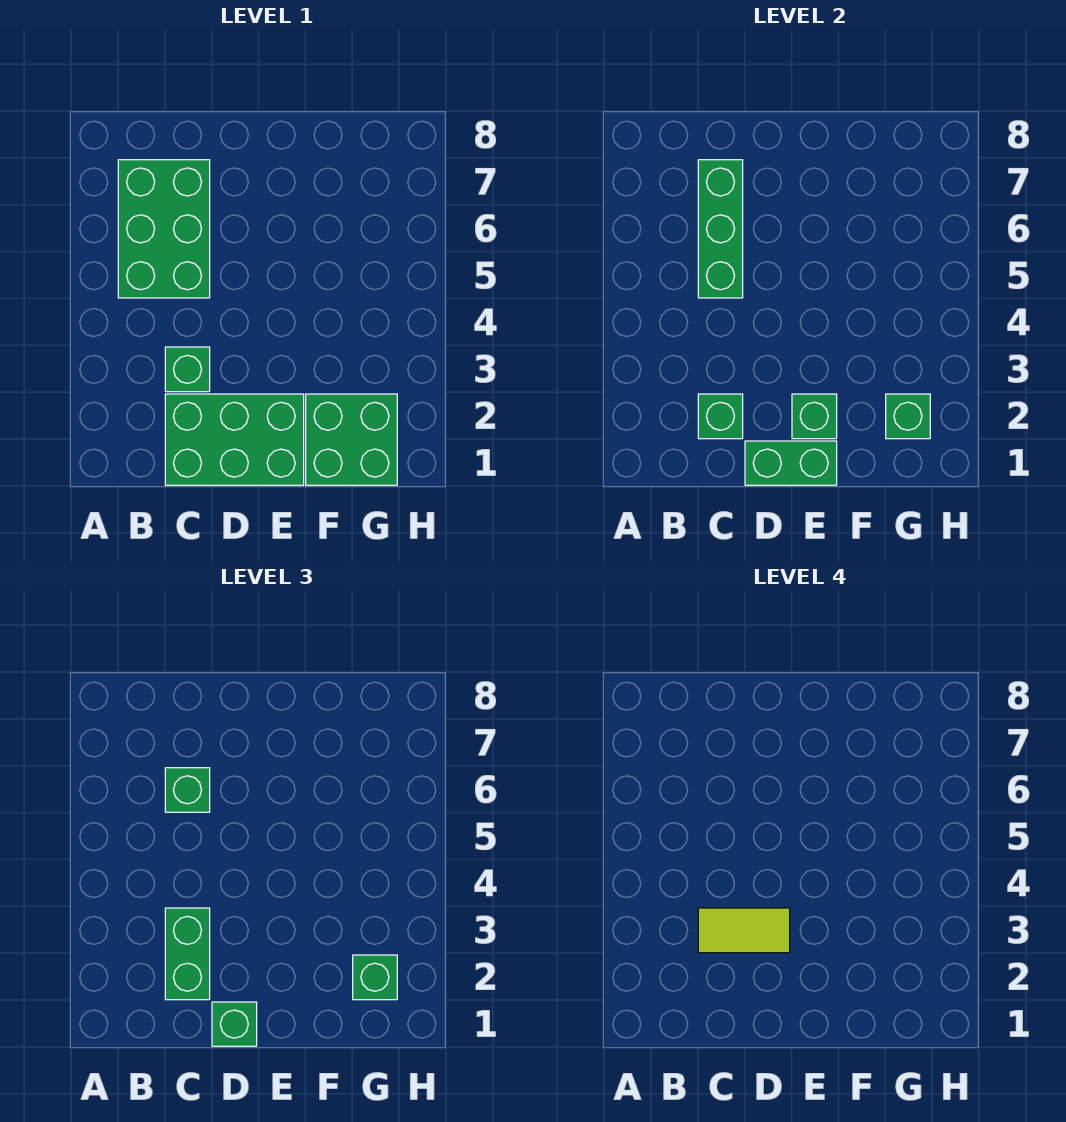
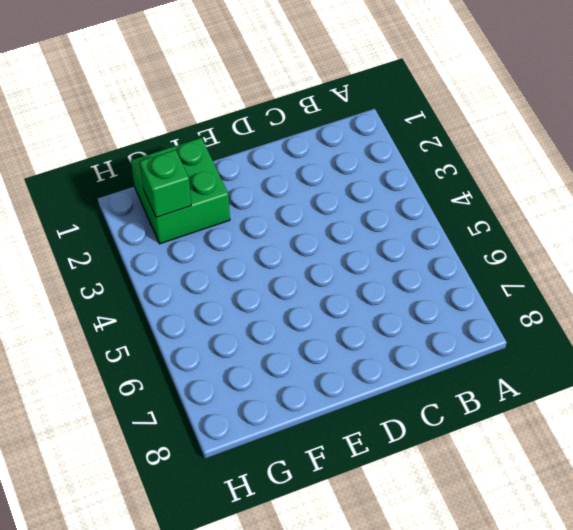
none -> green 2x3 brick [118,160,210,298]
none -> green 2x3 brick [165,394,304,485]
none -> green 1x1 brick [165,347,210,392]

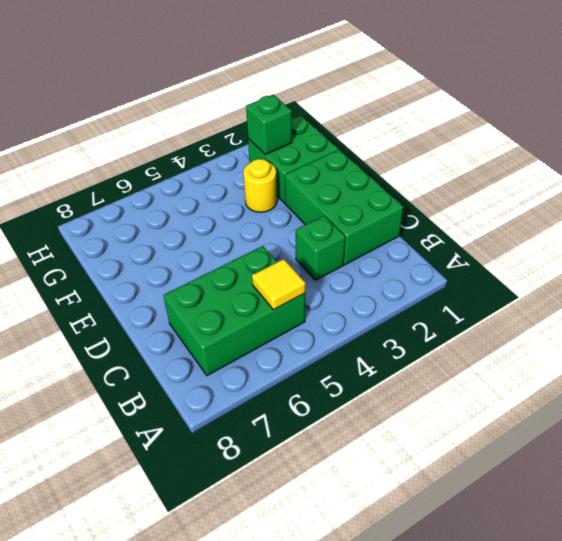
yellow 1x1 tile [252,259,305,310] -> none
yellow 1x1 round brick [243,159,277,212] -> none
none -> green 1x1 brick [698,394,743,439]
none -> green 1x3 brick [698,160,743,298]
none -> green 1x2 brick [745,441,837,485]

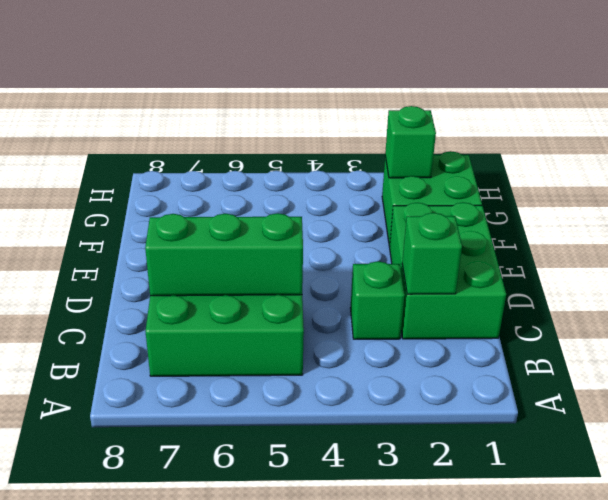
none -> green 1x2 brick [745,441,837,485]
none -> green 1x1 brick [792,394,837,439]
none -> green 1x2 brick [165,908,210,1000]

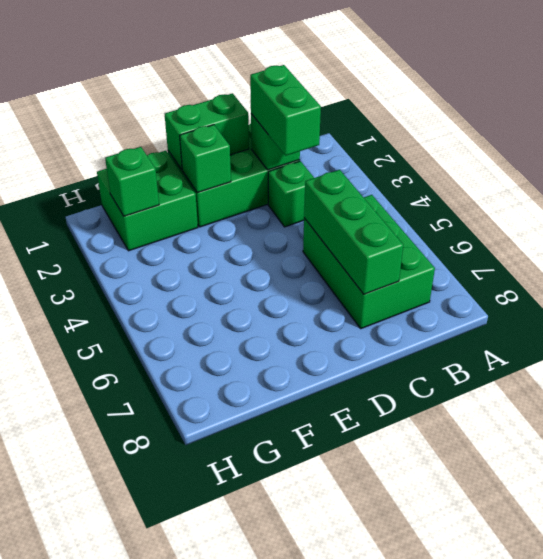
none -> green 1x1 brick [165,768,210,812]
none -> green 1x1 brick [212,1002,257,1046]
none -> green 1x1 brick [353,955,397,1000]

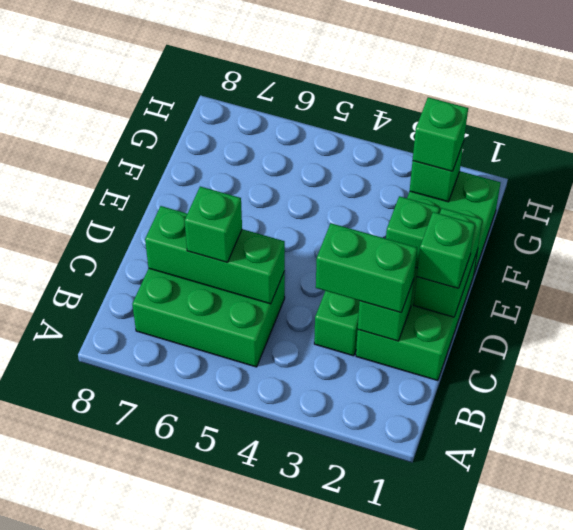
none -> lime 1x2 tile [698,908,790,953]

